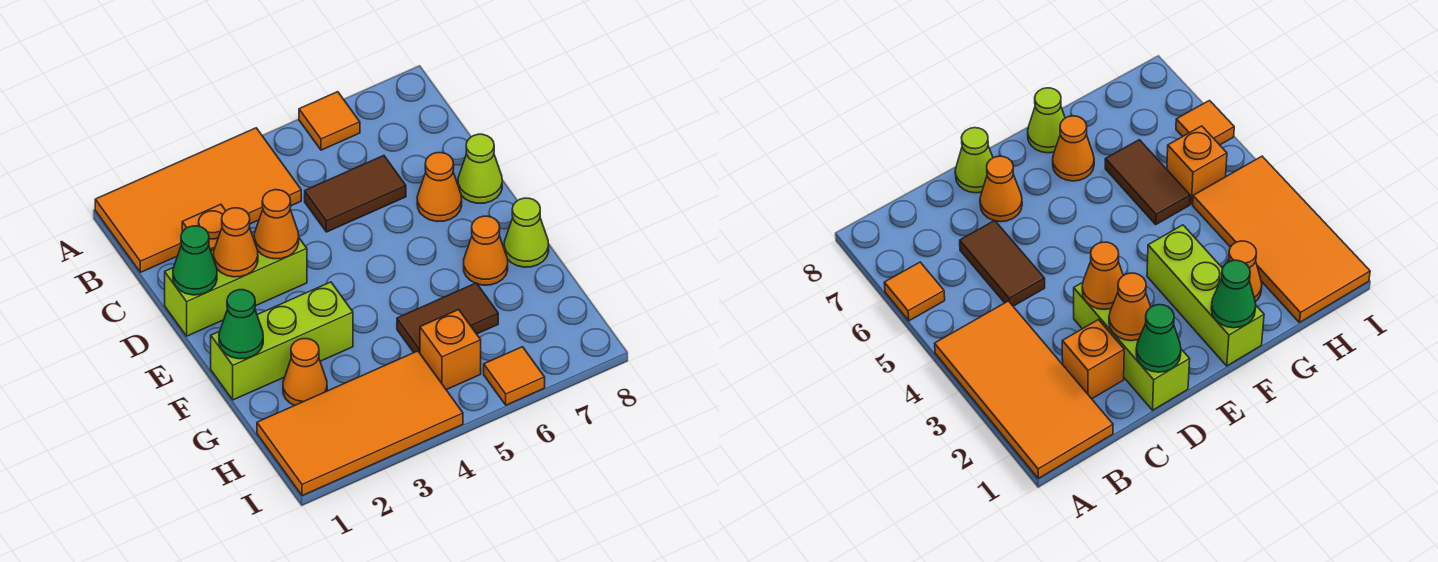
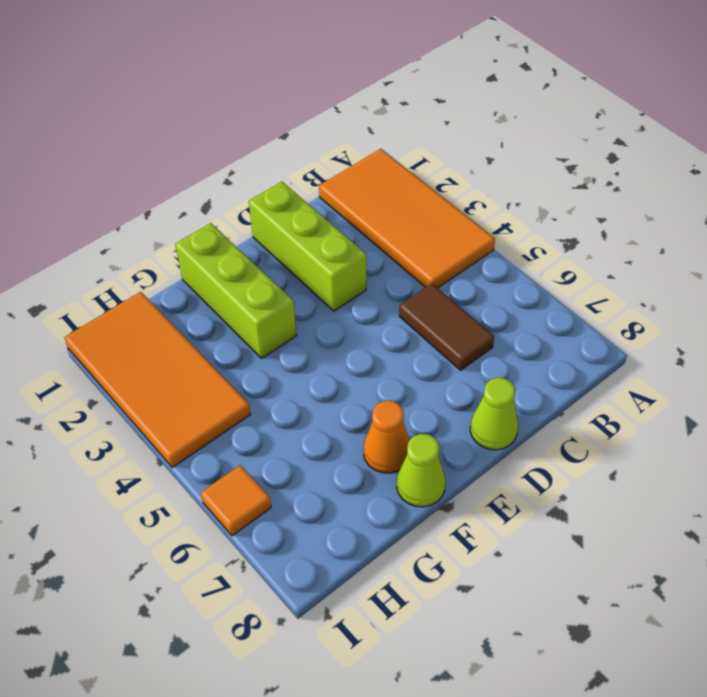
none -> orange 1x1 tile [299,92,360,150]
none -> orange 1x1 brick [182,204,226,251]
none -> orange 1x1 cone [417,153,462,222]

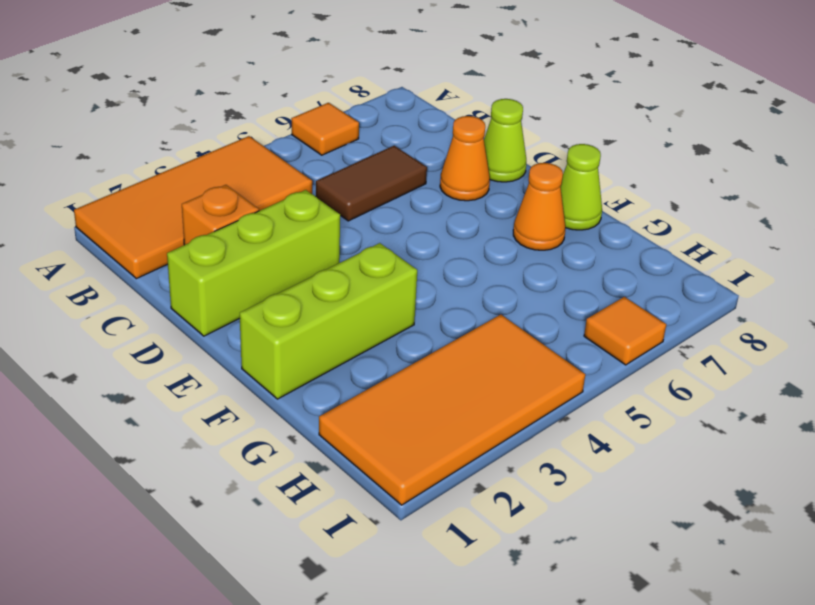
none -> orange 1x1 cone [283,339,327,405]
none -> brown 1x2 tile [397,283,498,353]
none -> orange 1x1 brick [420,310,481,390]

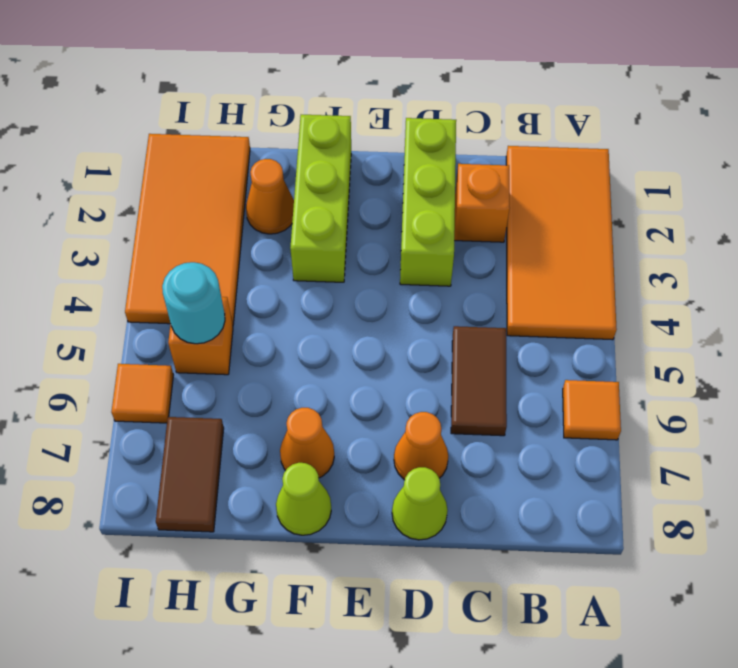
cyan 1x1 round brick [162,262,225,344] -> none
brown 1x2 tile [156,417,224,532] -> brown 1x2 tile moved to [397,283,498,353]
none -> green 1x1 cone [173,226,217,295]
none -> orange 1x1 cone [214,208,258,277]
none -> orange 1x1 cone [254,190,299,259]

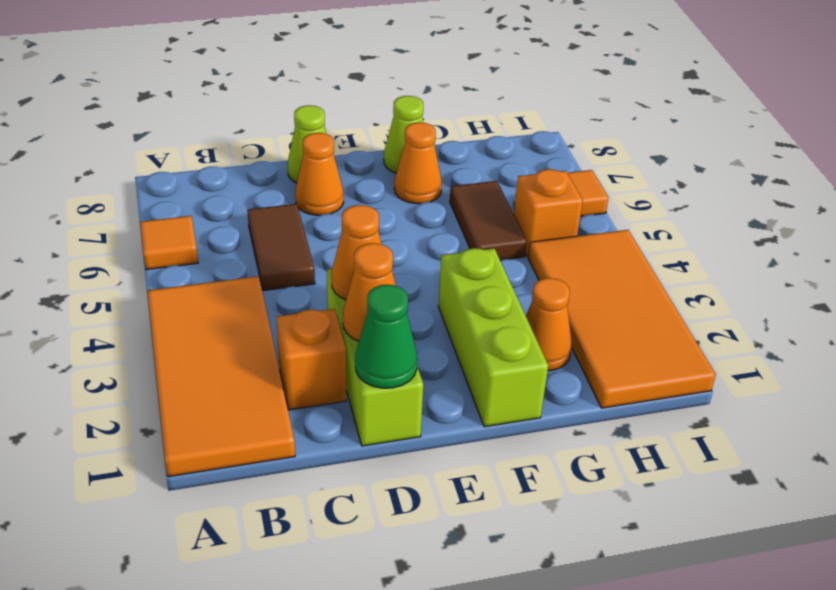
none -> green 1x1 cone [219,290,263,359]

